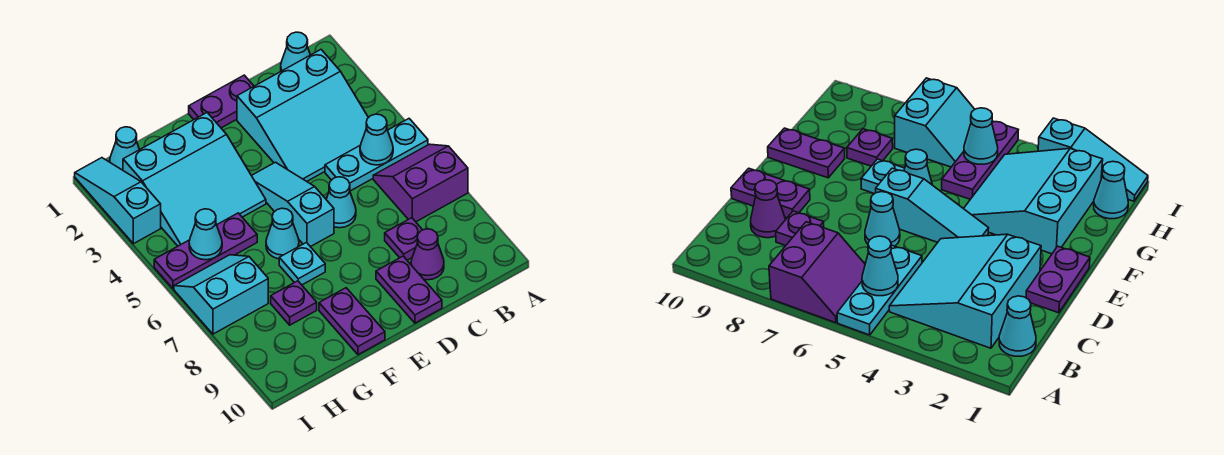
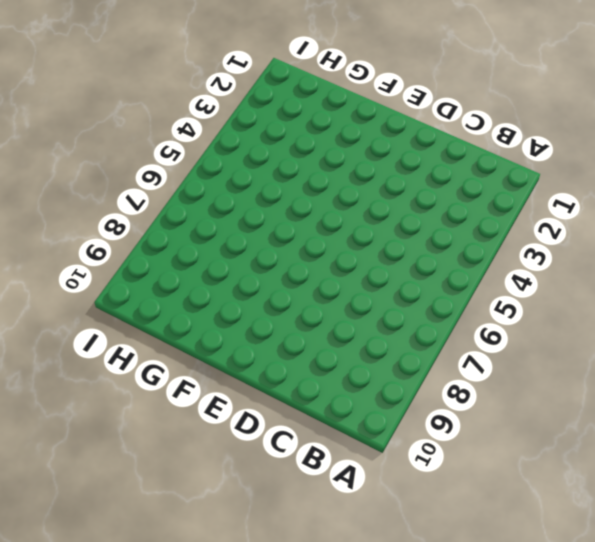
none -> cyan 1x3 plate [325,119,428,191]
none -> purple 2x2 slope [373,144,468,222]
none -> cyan 1x1 cone [281,32,310,71]

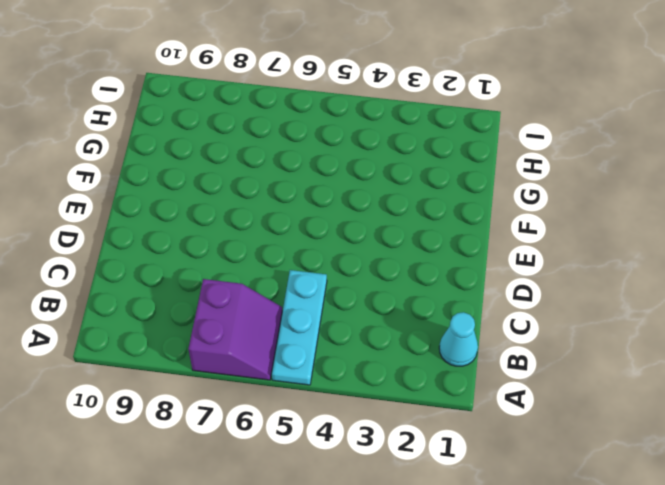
none -> cyan 3x3 slope [237,50,368,181]
none -> purple 1x1 plate [385,218,422,260]
none -> purple 1x1 cone [411,229,444,280]

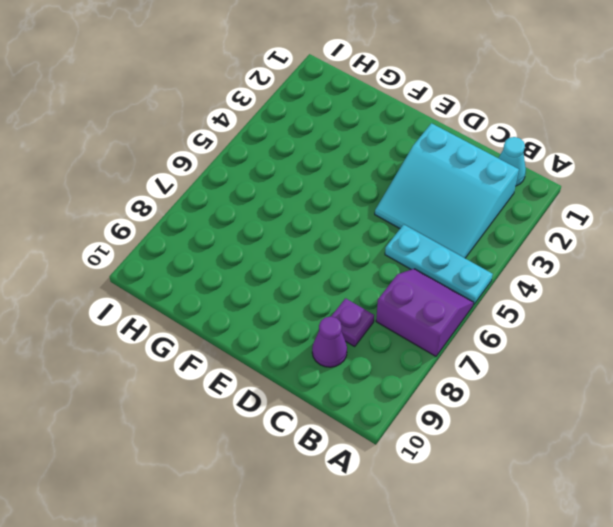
none -> purple 1x2 plate [189,75,254,128]
none -> cyan 1x1 cone [326,177,356,228]
none -> purple 1x2 plate [376,256,442,323]

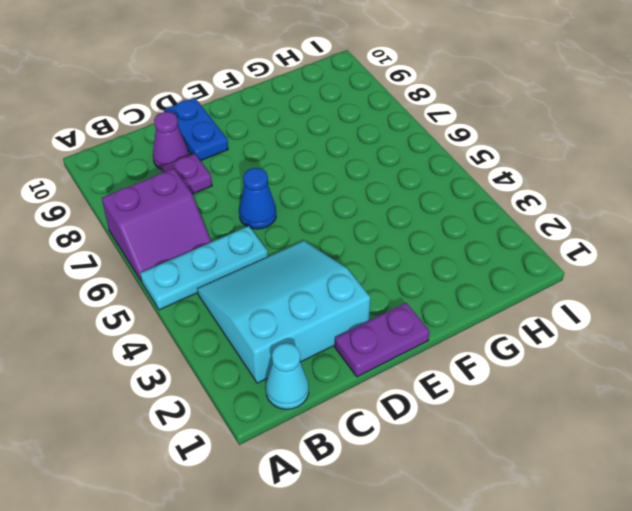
blue 1x1 cone [239,168,276,229] -> cyan 1x1 cone [326,177,356,228]
blue 1x2 plate [164,98,228,161] -> purple 1x2 plate [376,256,442,323]
none -> cyan 1x3 slope [251,162,334,247]
none -> cyan 3x3 slope [123,113,266,246]
none -> cyan 1x1 cone [266,208,299,259]

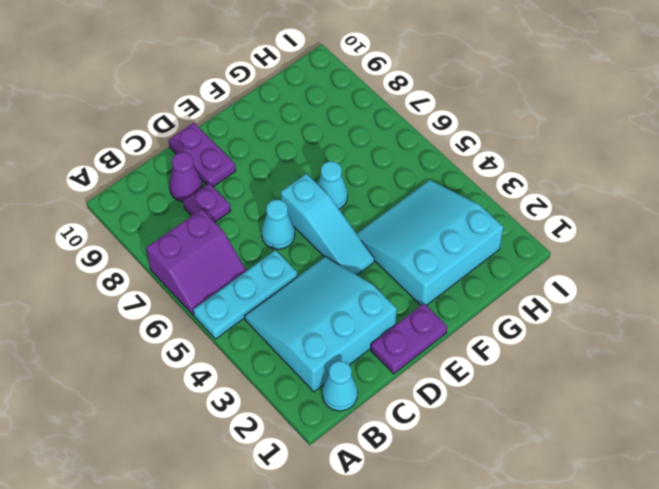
none -> cyan 1x1 plate [279,243,325,285]
none -> purple 1x2 plate [319,288,385,355]
none -> purple 1x3 plate [154,213,257,289]

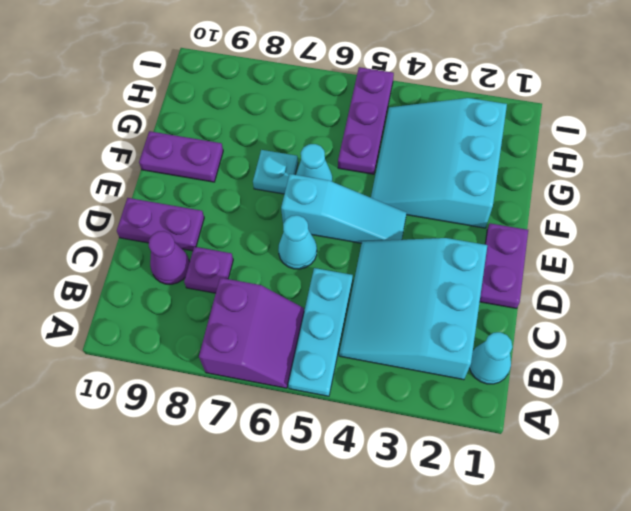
none -> purple 1x1 plate [271,281,317,325]
none -> cyan 1x1 cone [110,127,140,170]
none -> cyan 2x2 slope [174,255,268,334]

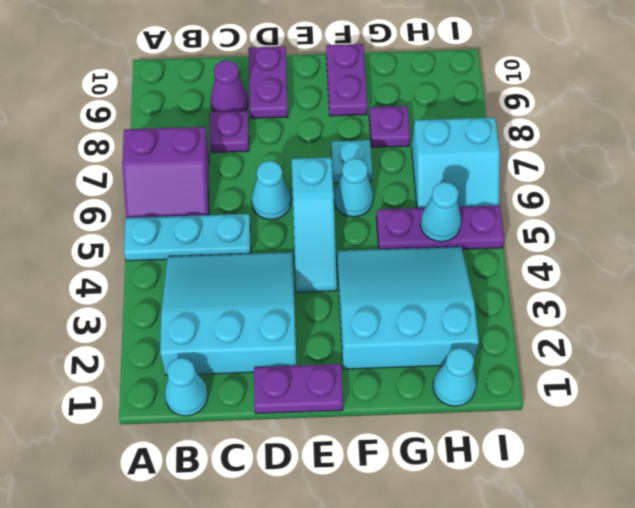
none -> cyan 1x3 slope [75,158,161,244]
none -> cyan 1x1 cone [360,114,393,165]

